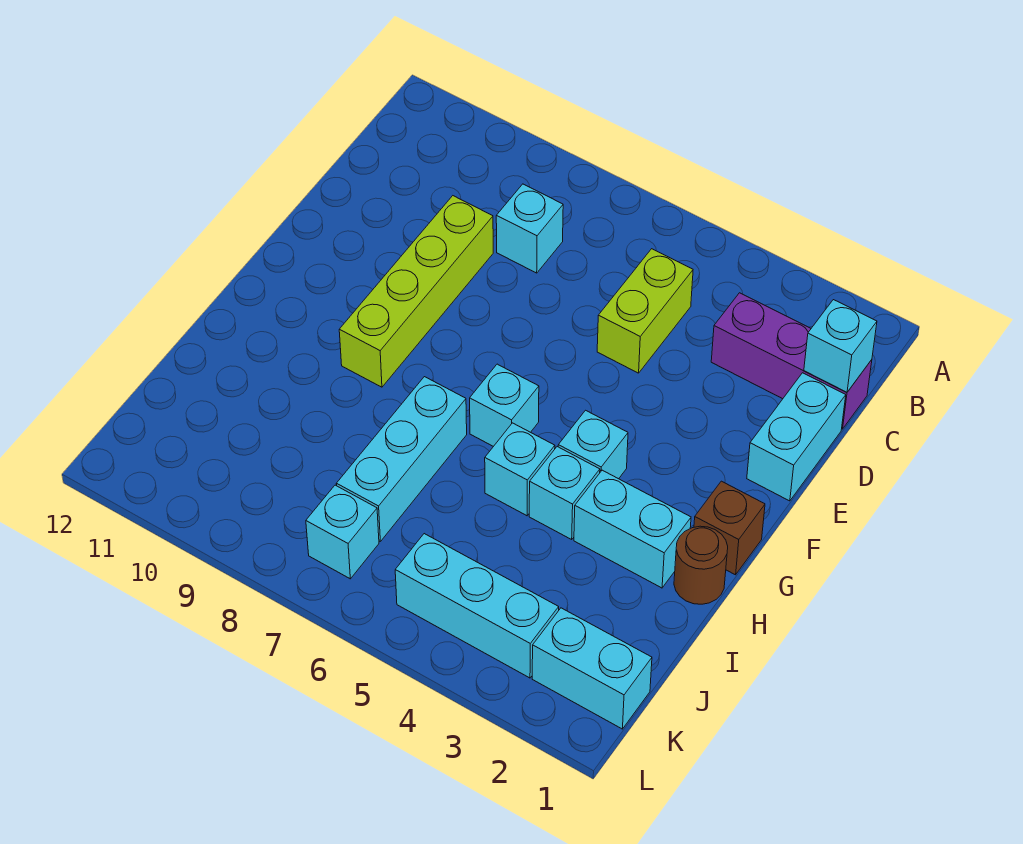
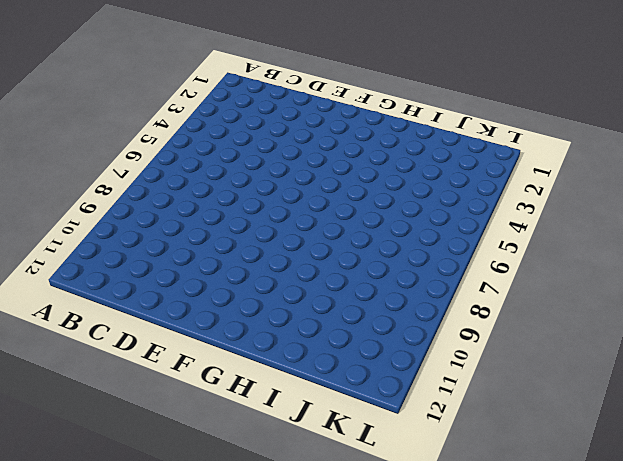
none -> purple 1x3 brick [711,293,872,429]
none -> lime 1x2 brick [597,249,693,373]
none -> cyan 1x1 brick [496,184,563,273]

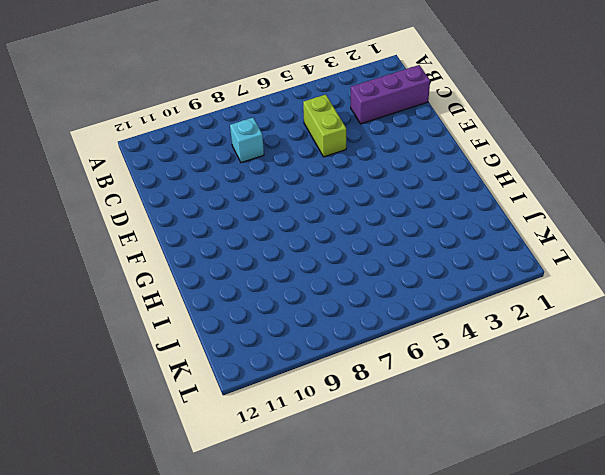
none -> cyan 1x2 brick [747,373,846,501]
none -> lime 1x4 brick [339,196,493,387]
none -> brown 1x1 brick [694,481,765,575]

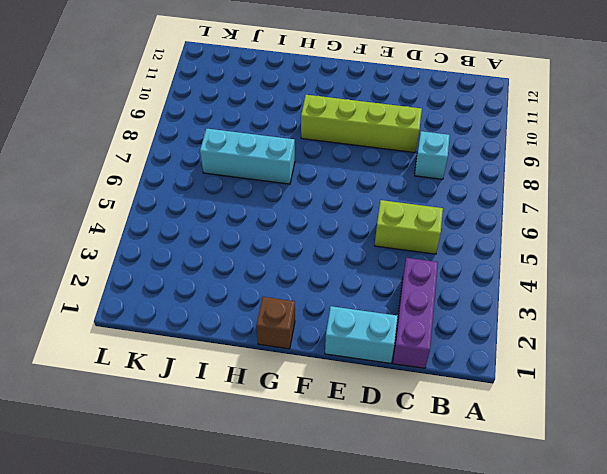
none -> cyan 1x1 brick [558,410,628,479]
none -> cyan 1x1 brick [470,364,539,446]
none -> brown 1x1 round brick [674,526,728,604]

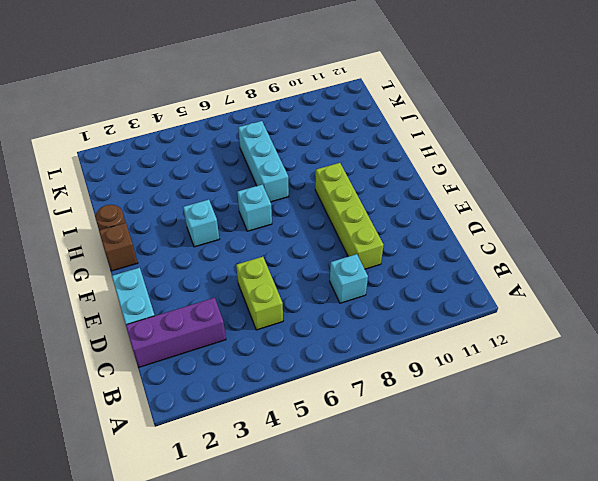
none -> cyan 1x2 brick [574,470,691,588]
none -> cyan 1x1 brick [529,447,600,539]
none -> cyan 1x1 brick [485,423,555,516]

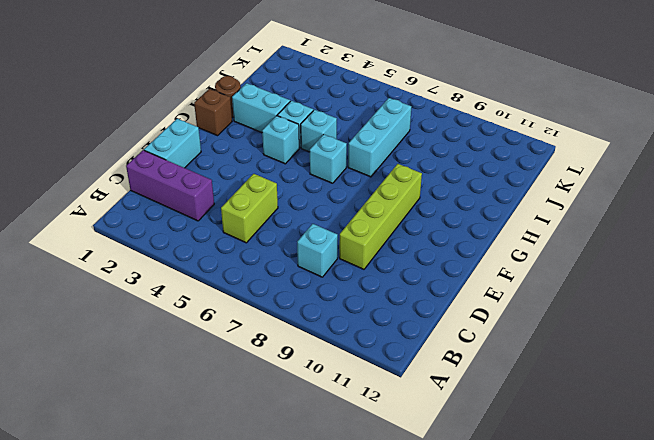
none -> cyan 1x2 brick [532,608,652,729]
none -> cyan 1x3 brick [395,534,559,678]
none -> cyan 1x1 brick [306,485,379,579]

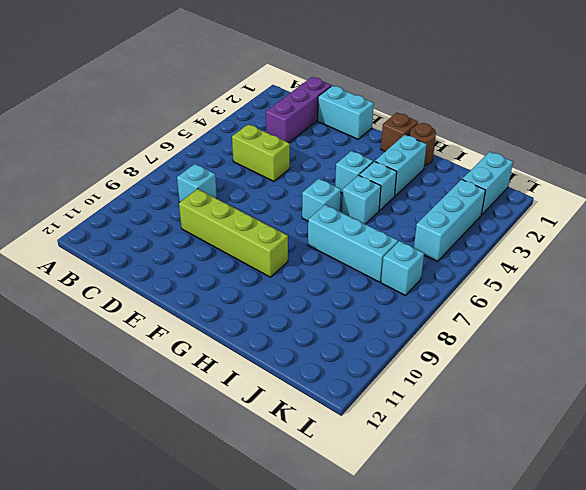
none -> cyan 1x1 brick [804,300,877,392]

